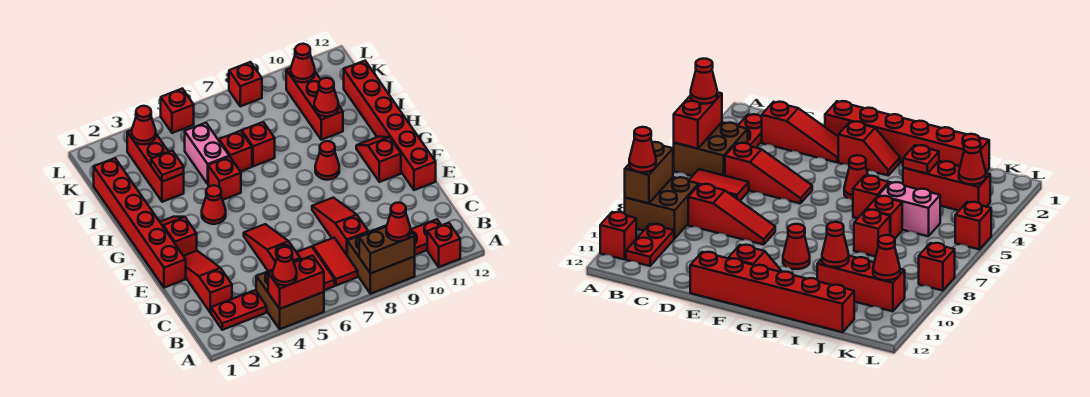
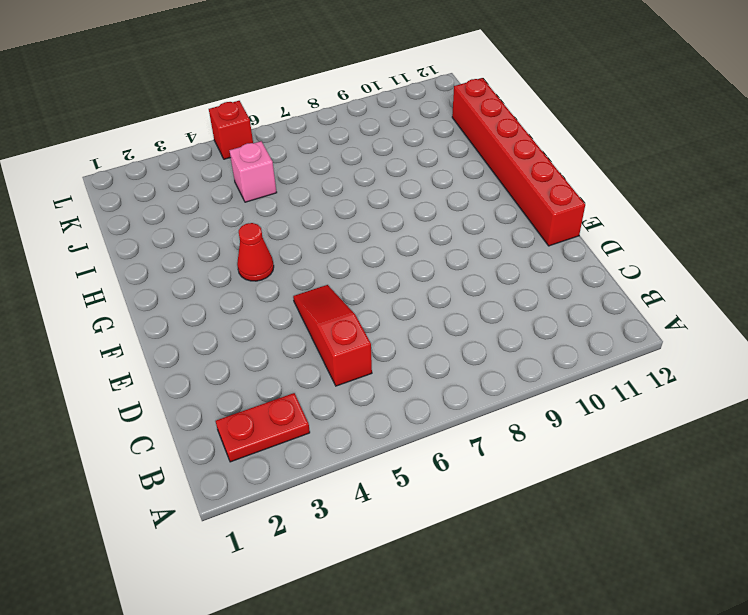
pink 1x1 brick [229,141,277,202] -> pink 1x2 brick [185,123,229,184]
none -> brown 2x2 brick [256,259,324,329]
none -> brown 2x2 brick [347,225,415,294]
none -> red 1x1 brick [427,223,460,267]
none -> red 1x2 tile [297,247,335,290]

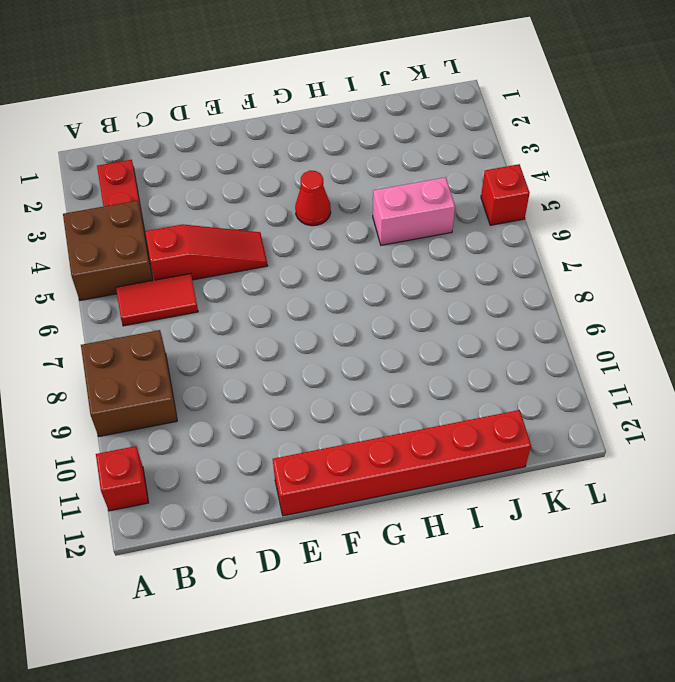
none -> red 1x2 tile [313,238,358,286]
none -> red 1x2 plate [410,219,441,255]
none -> red 1x3 slope [184,251,232,313]
none -> red 1x3 slope [312,198,368,255]

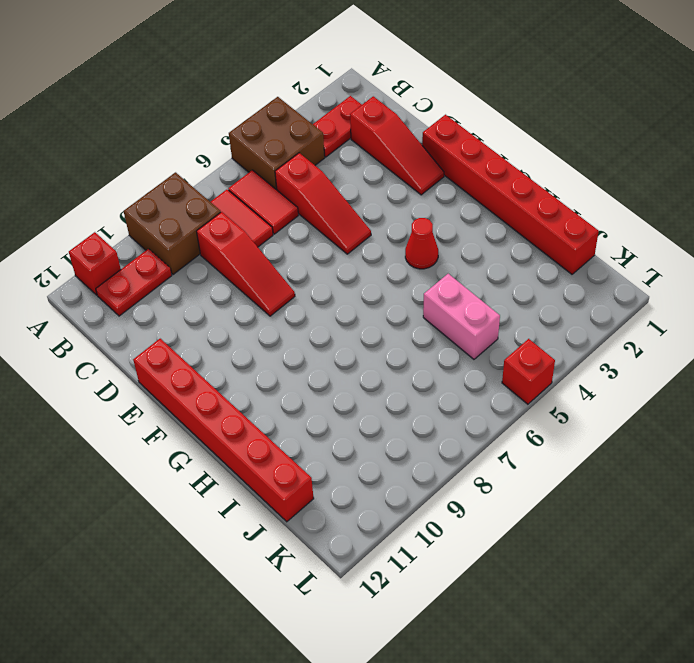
none -> red 1x2 slope [160,217,197,256]
none -> red 1x2 slope [356,137,401,182]
none -> red 1x1 cone [315,141,339,180]
none -> red 1x1 brick [208,157,241,200]

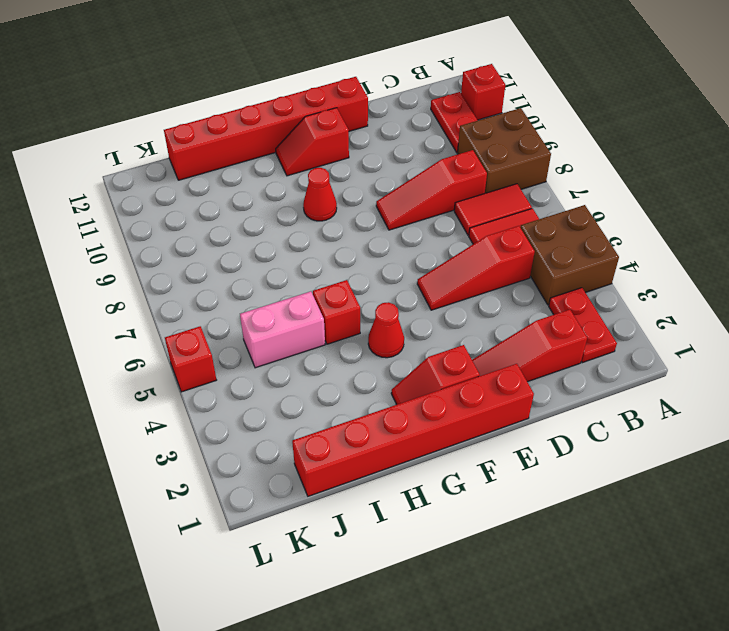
none -> red 1x3 brick [127,130,184,202]
none -> red 1x1 brick [219,131,252,171]
none -> red 1x1 brick [242,122,275,166]
none -> red 1x3 brick [286,68,343,140]

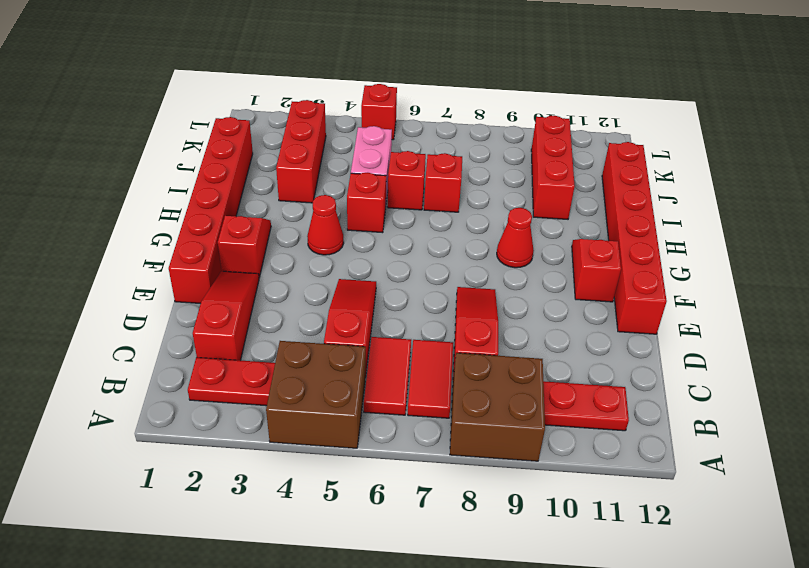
none -> red 1x1 brick [427,223,460,267]
none -> red 1x1 brick [229,62,262,106]
none -> red 1x2 brick [268,256,324,309]
none -> brown 1x2 brick [359,227,415,274]

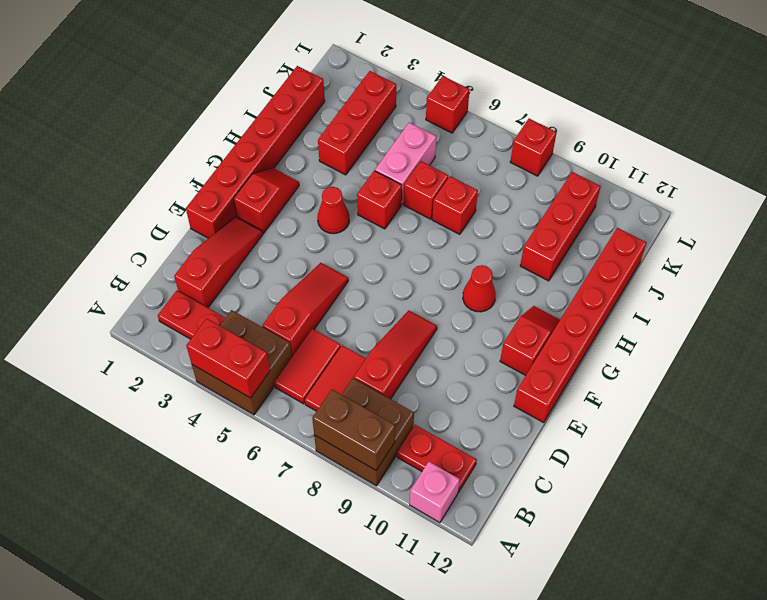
pink 1x1 brick [410,462,460,523] -> red 1x1 brick [427,223,460,267]
none -> red 1x1 plate [151,151,184,182]
none -> red 1x1 cone [314,78,338,116]
none -> red 1x1 cone [132,106,156,144]
none -> red 1x1 cone [291,44,315,82]

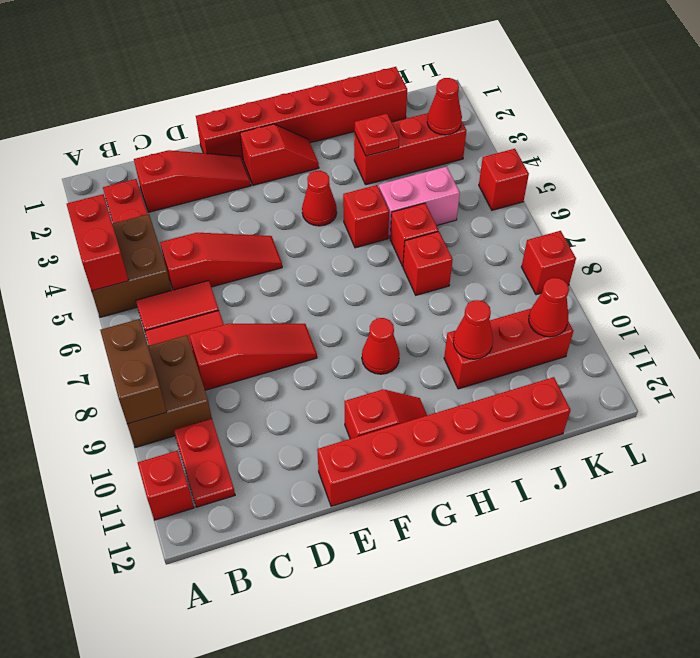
none -> red 1x1 cone [273,247,297,285]
none -> red 1x1 cone [386,203,410,241]

